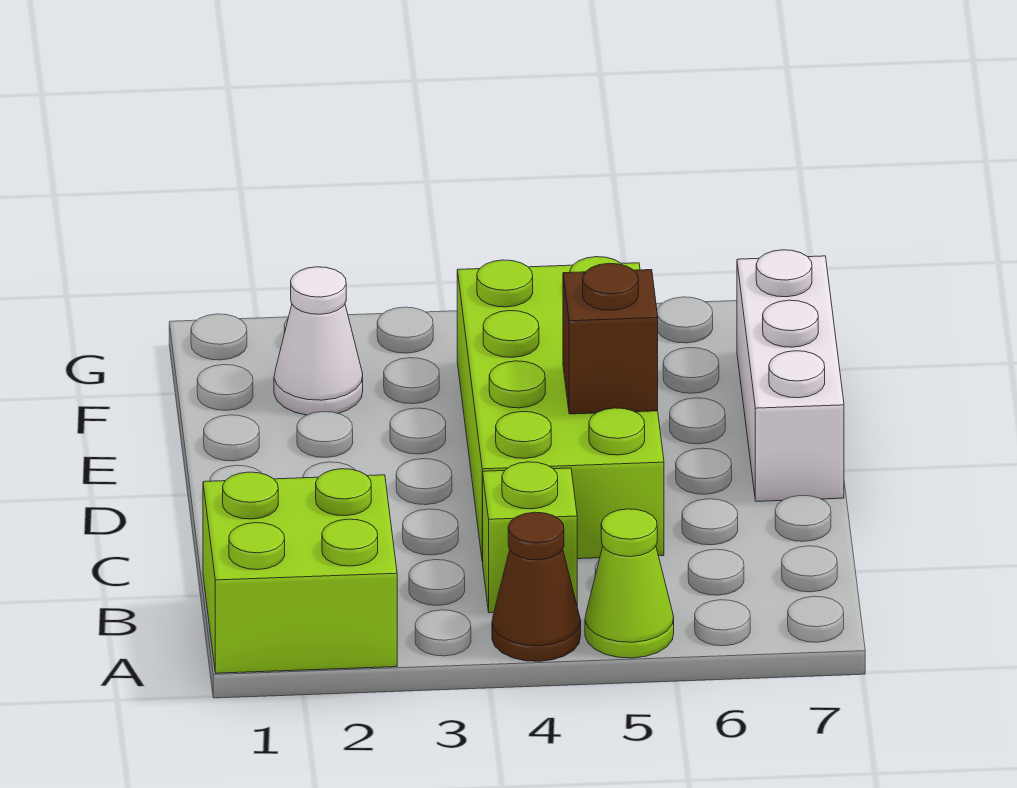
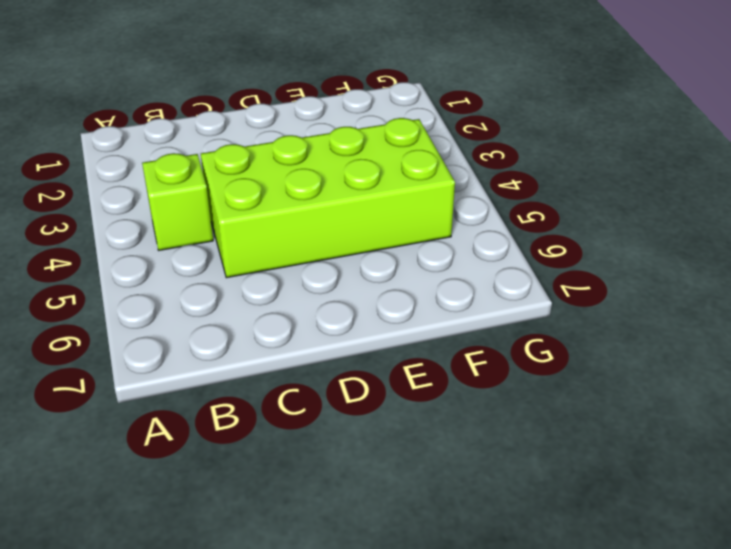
none -> lime 2x2 brick [203,469,397,673]
none -> brown 1x1 cone [492,512,581,661]

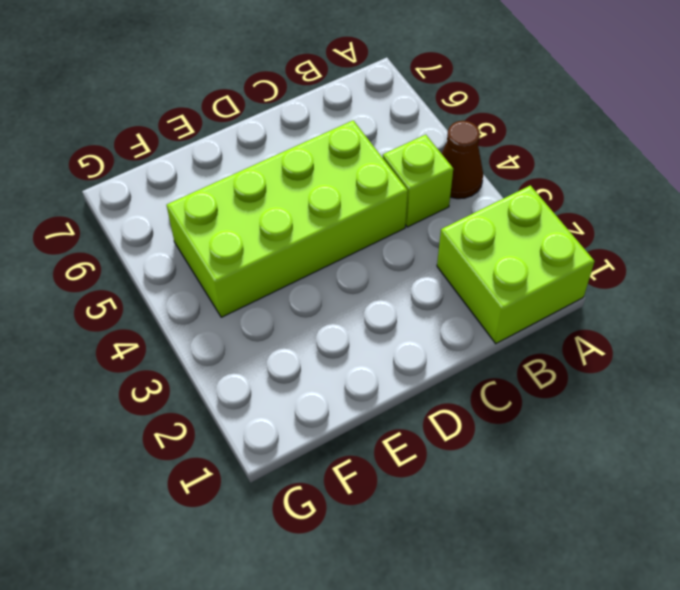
none -> lime 1x1 cone [585,509,674,658]
none -> white 1x3 brick [737,250,844,501]

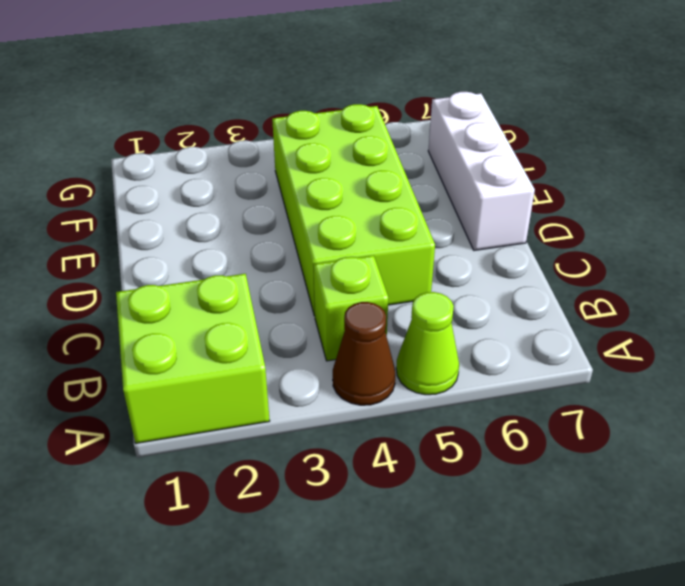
none -> white 1x1 cone [274,267,363,415]
none -> brown 1x1 brick [563,263,658,414]

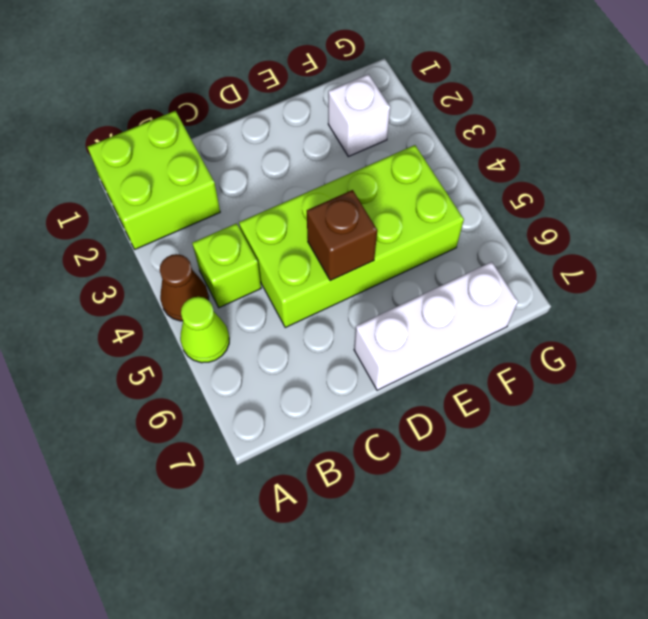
white 1x1 brick [328,74,390,157] -> white 1x1 cone [274,267,363,415]

